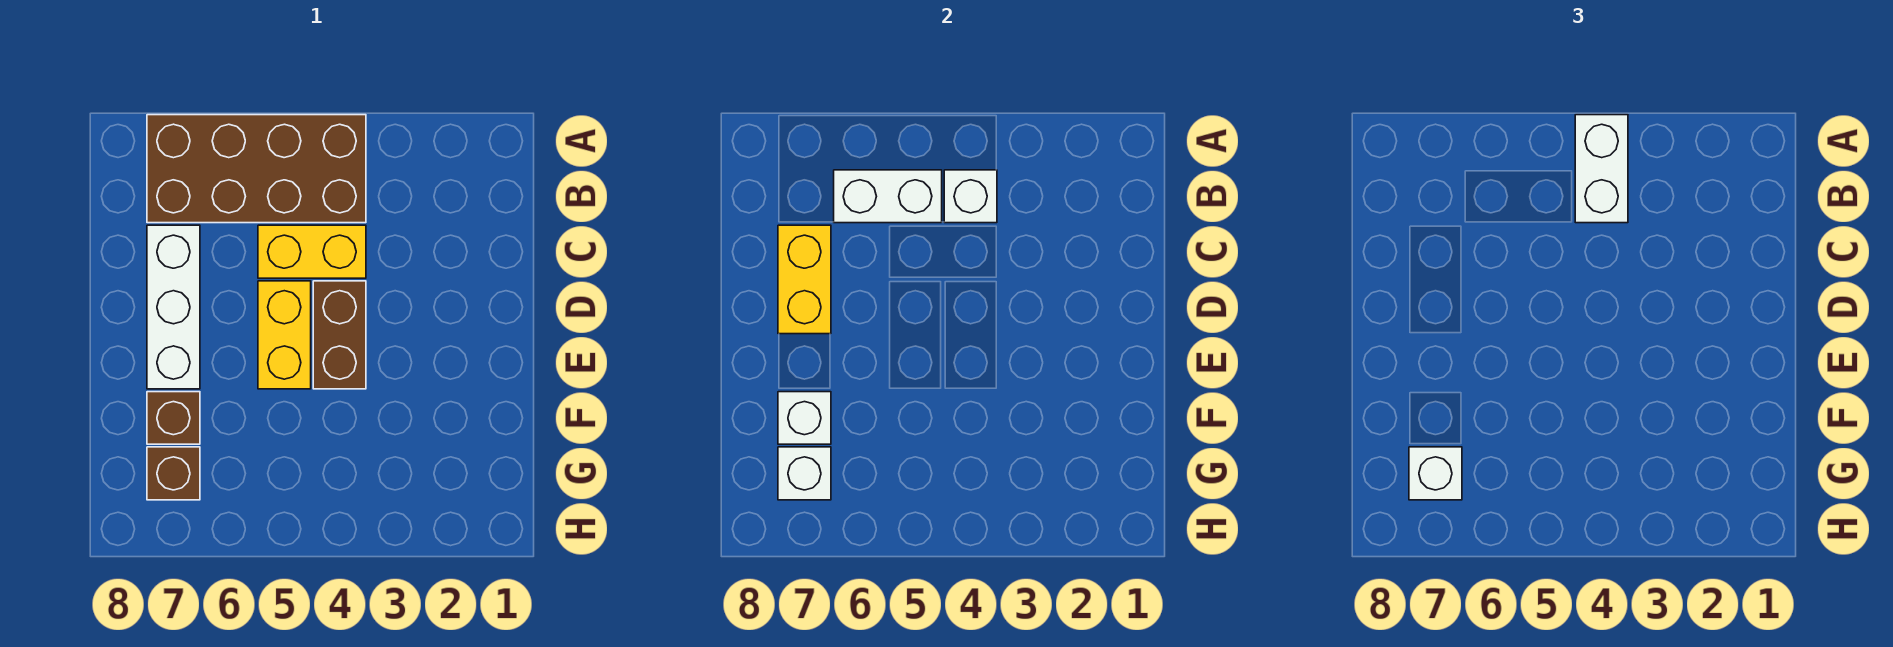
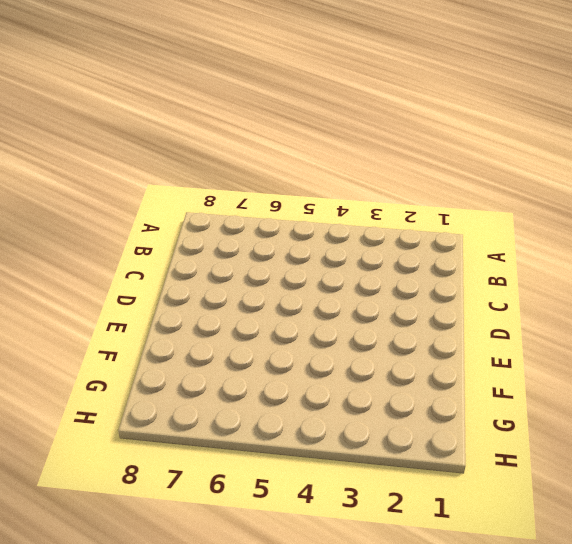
none -> brown 2x4 brick [147,115,366,223]
none -> yellow 1x2 brick [258,225,366,278]
none -> white 1x3 brick [147,225,200,389]

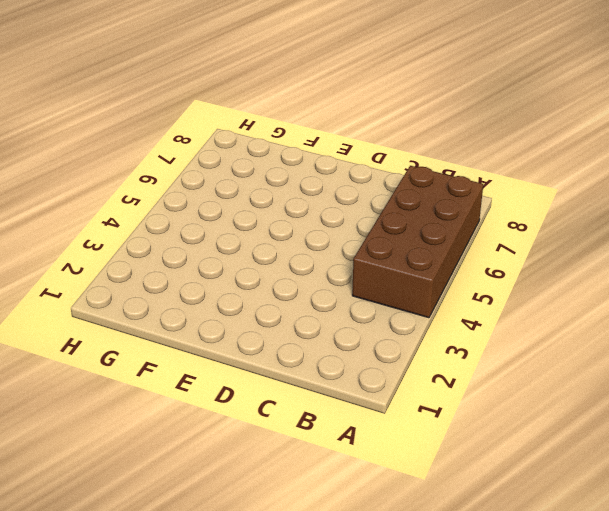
none -> yellow 1x2 brick [258,225,366,278]
none -> white 1x3 brick [147,225,200,389]
none -> brown 1x2 brick [313,281,366,389]

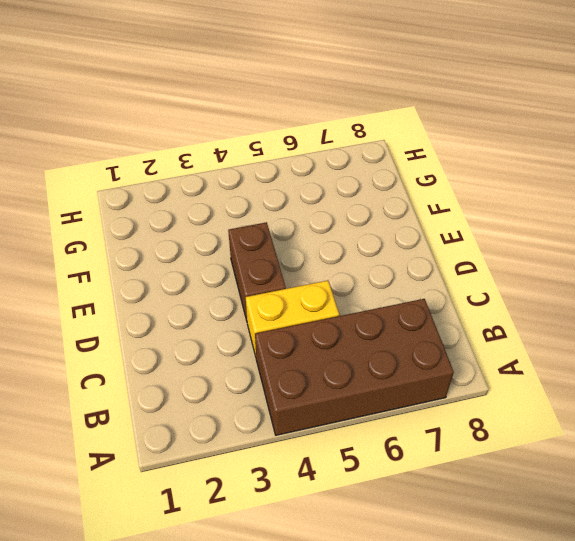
none -> white 1x3 brick [147,225,200,389]
none -> yellow 1x2 brick [258,281,311,389]
none -> brown 1x1 brick [147,392,200,444]

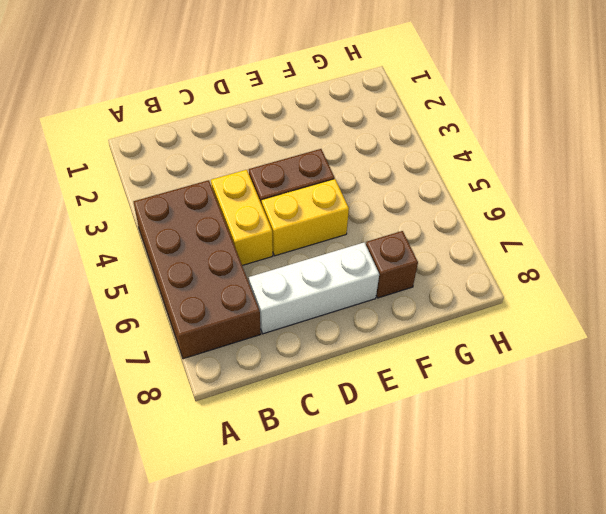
none -> brown 1x1 brick [147,447,200,500]
none -> white 1x1 brick [944,170,997,223]
none -> white 1x2 brick [834,170,942,223]

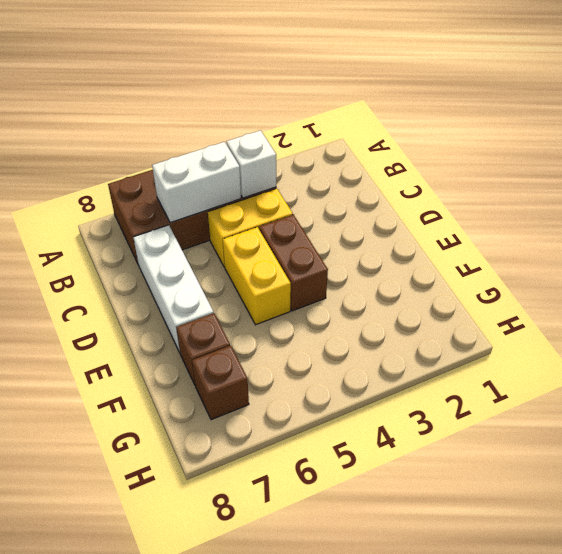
none -> yellow 1x2 brick [778,225,831,334]
none -> white 1x1 brick [778,392,831,444]
none -> white 1x1 brick [778,447,831,500]

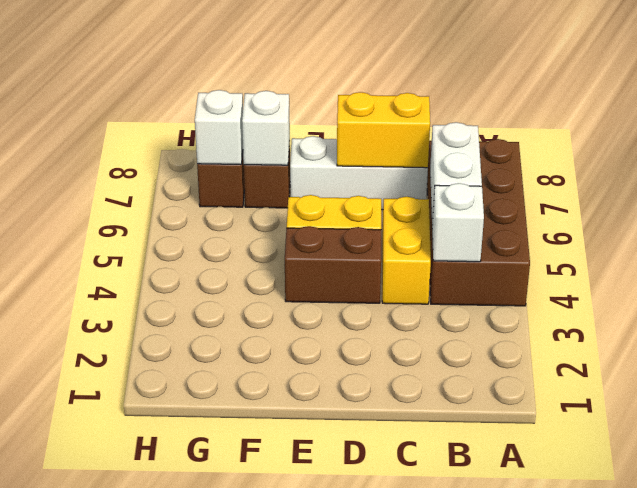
none -> white 1x2 brick [1575,115,1628,223]
none -> white 1x1 brick [1409,447,1462,500]

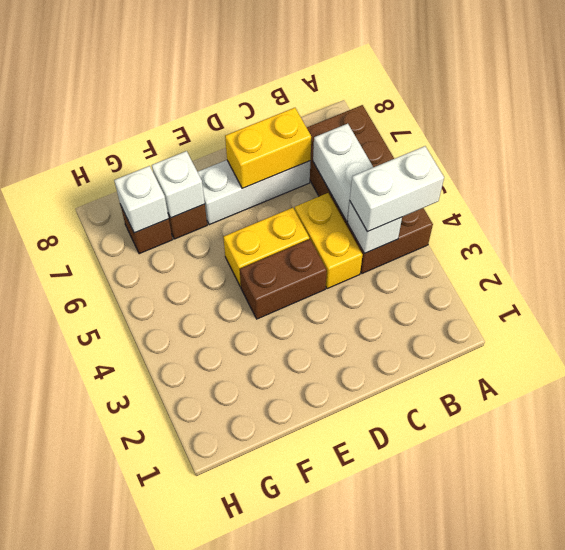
none -> white 1x1 brick [1409,447,1462,500]

